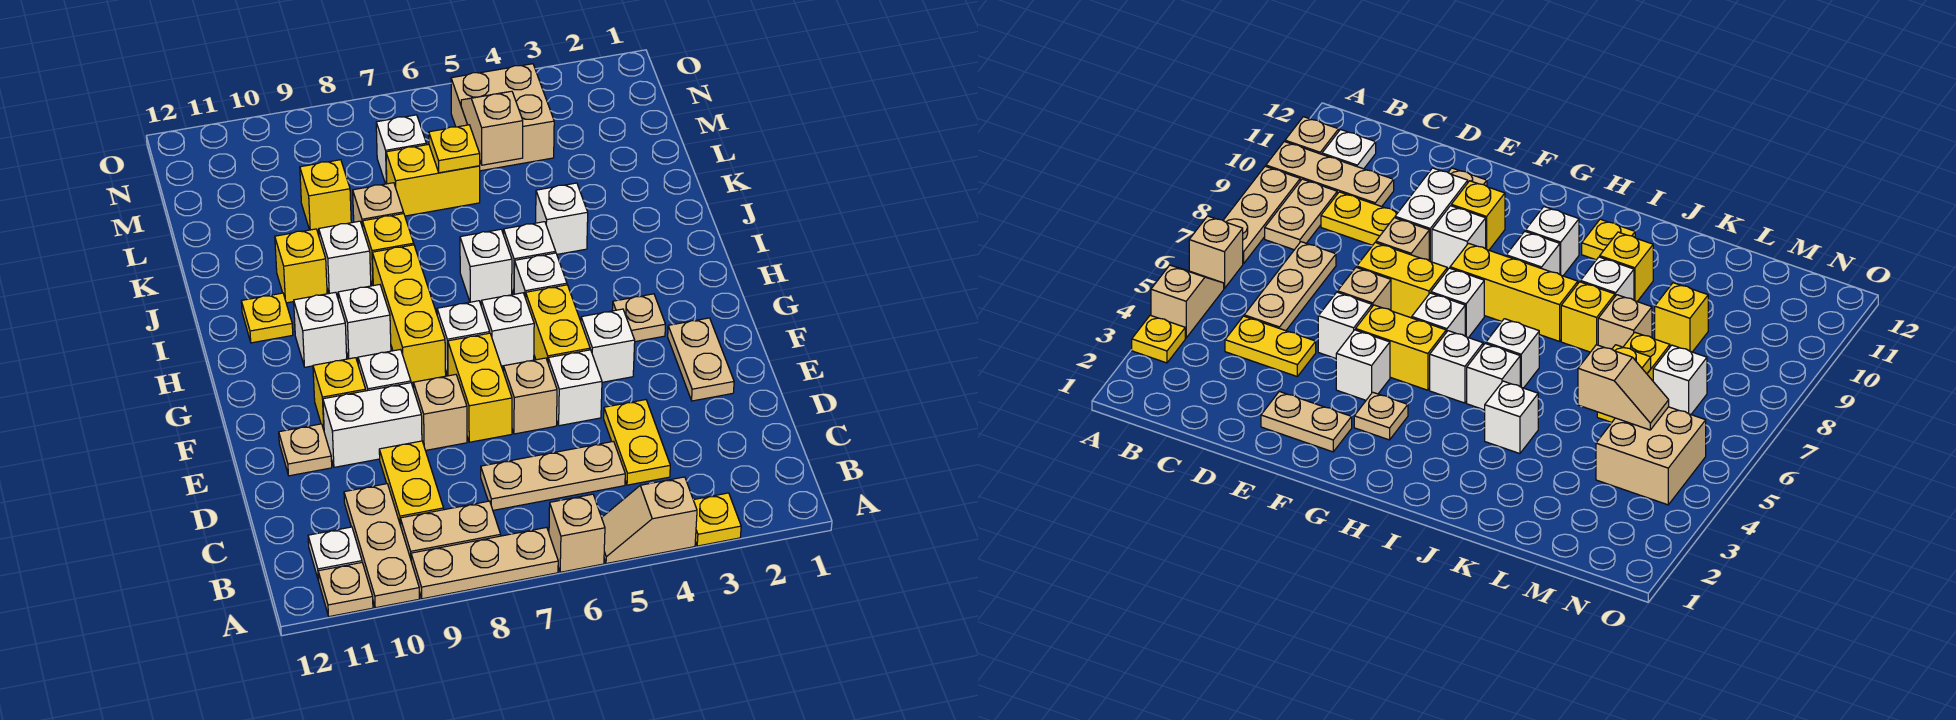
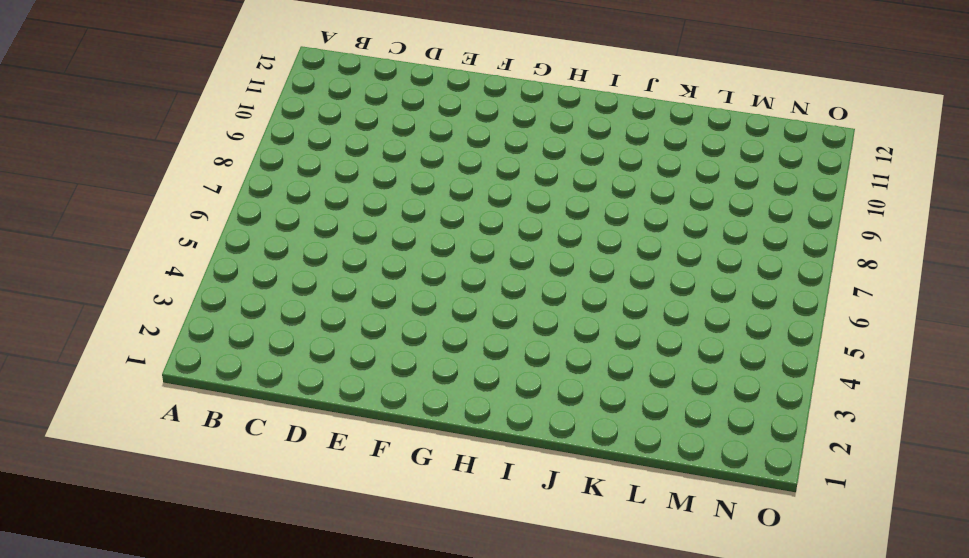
none -> yellow 1x1 plate [694,493,741,546]
none -> tan 1x2 slope [602,477,697,564]
none -> tan 1x1 brick [549,494,605,572]
none -> tan 1x3 plate [411,527,558,599]

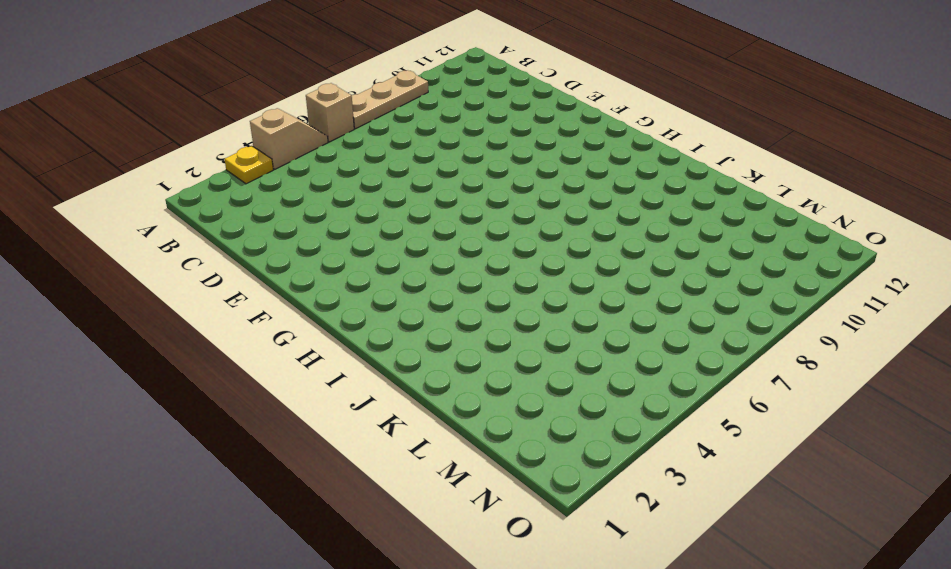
none -> tan 1x3 plate [344,484,419,608]
none -> tan 1x1 plate [318,563,373,617]
none -> tan 1x2 plate [400,501,501,558]
none -> white 1x1 plate [308,527,362,580]

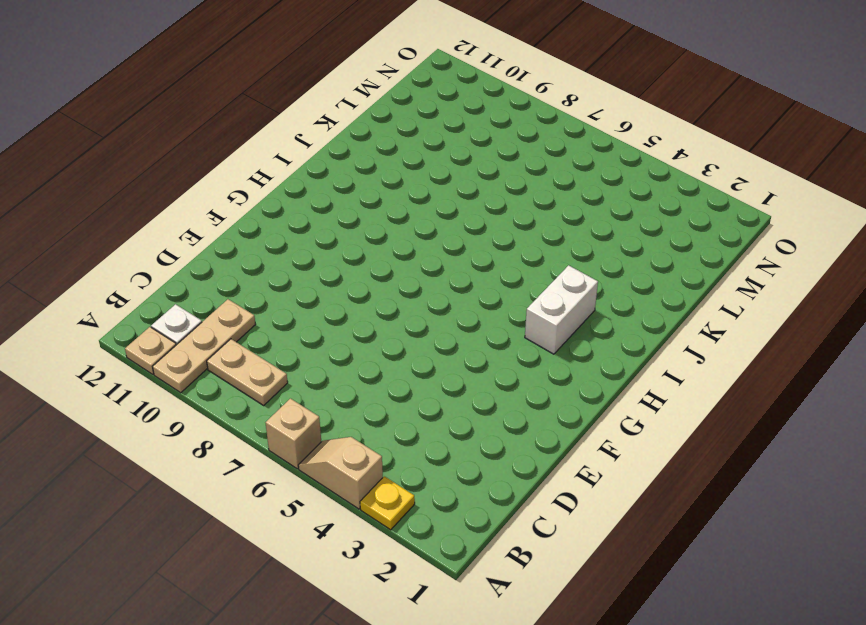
white 1x2 brick [525,265,598,354] -> white 1x2 brick turned to [323,383,422,467]
none -> tan 1x3 plate [411,527,558,599]
none -> yellow 1x2 plate [604,400,670,485]
none -> tan 1x3 plate [481,441,625,510]
none -> yellow 1x2 plate [379,441,444,526]

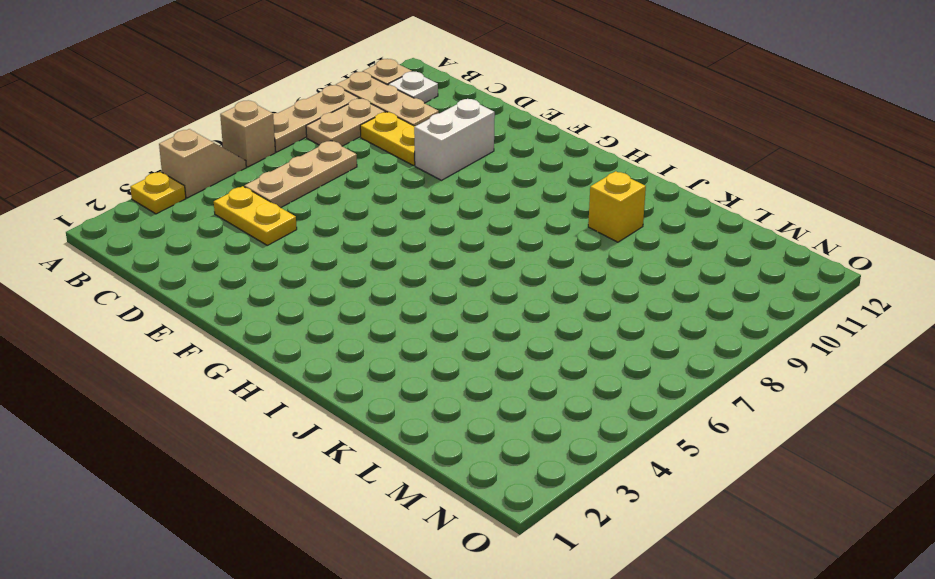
none -> tan 1x2 plate [668,318,734,401]
none -> white 1x1 brick [548,350,602,426]
none -> tan 1x1 brick [503,358,557,434]
none -> yellow 1x2 brick [448,333,512,442]

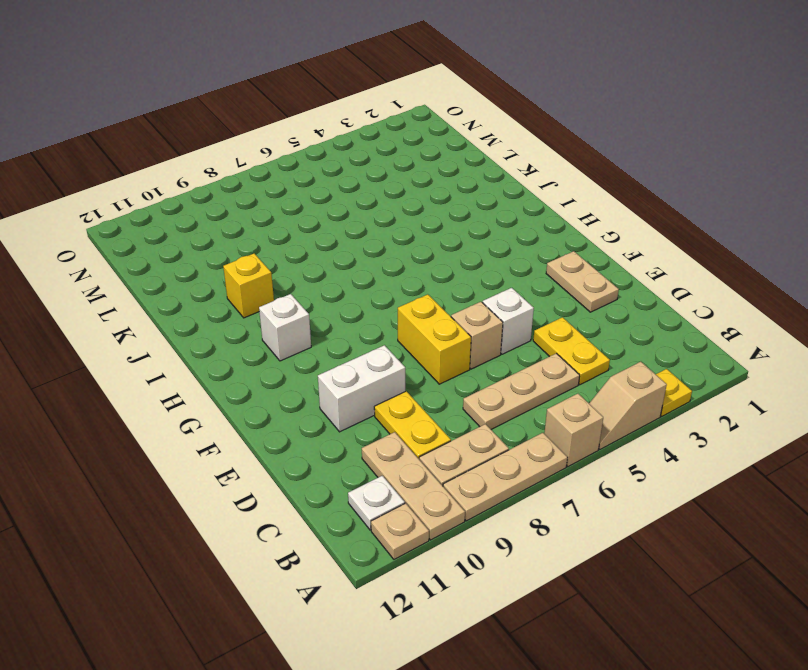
none -> tan 1x1 brick [414,375,467,450]
none -> tan 1x1 plate [279,424,332,476]
none -> white 1x1 brick [581,309,635,382]
none -> yellow 1x2 brick [526,285,590,362]

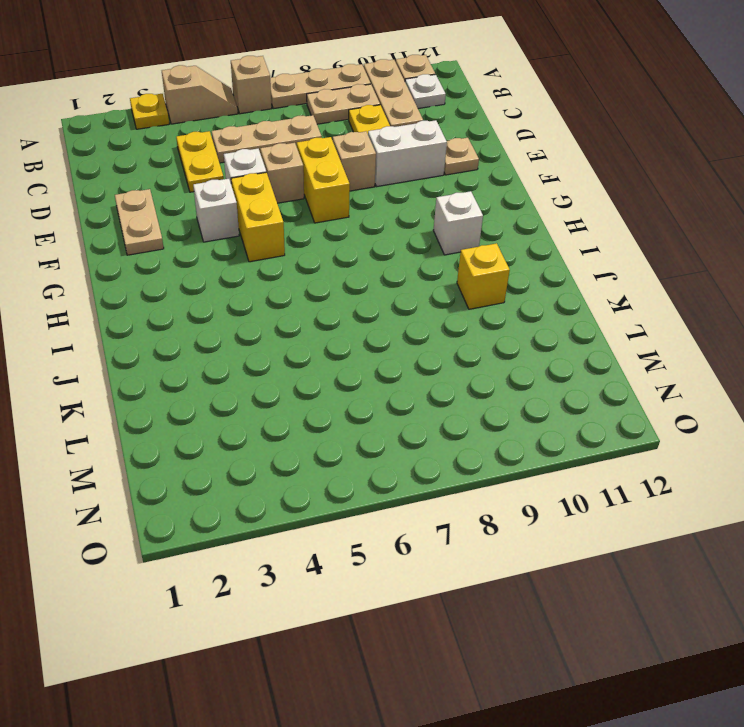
none -> white 1x1 brick [358,349,411,391]
none -> yellow 1x1 brick [313,358,366,429]
none -> tan 1x1 plate [612,294,666,342]
none -> white 1x1 brick [481,293,534,366]

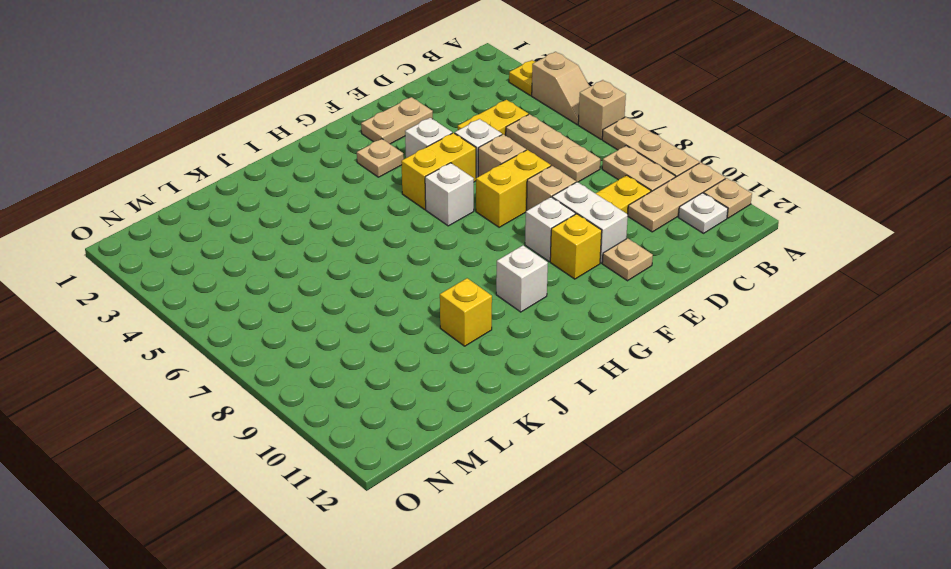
none -> white 1x1 brick [437,301,490,375]
none -> yellow 1x3 brick [372,245,446,383]
none -> white 1x1 brick [514,253,567,298]
none -> white 1x1 brick [338,285,391,359]

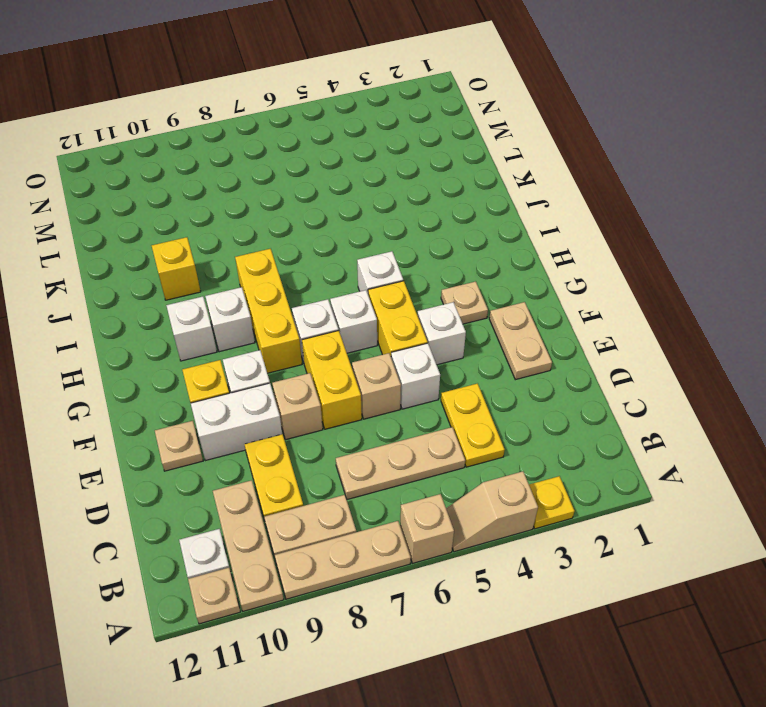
none -> white 1x1 brick [504,222,556,294]
none -> white 1x1 brick [460,229,512,302]
none -> yellow 1x1 plate [241,293,293,343]
none -> white 1x1 brick [536,183,588,254]

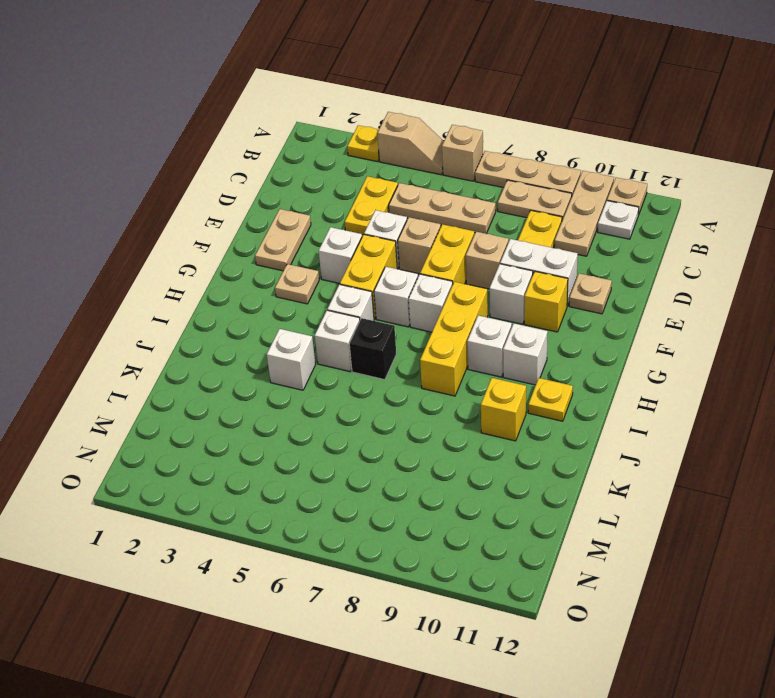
black 1x1 brick [350,318,396,380] -> white 1x1 brick [460,229,512,302]
none -> yellow 1x1 brick [362,214,414,286]
none -> white 1x1 brick [319,221,371,294]
none -> tan 1x1 brick [353,183,404,228]
none -> yellow 1x2 brick [386,144,480,216]

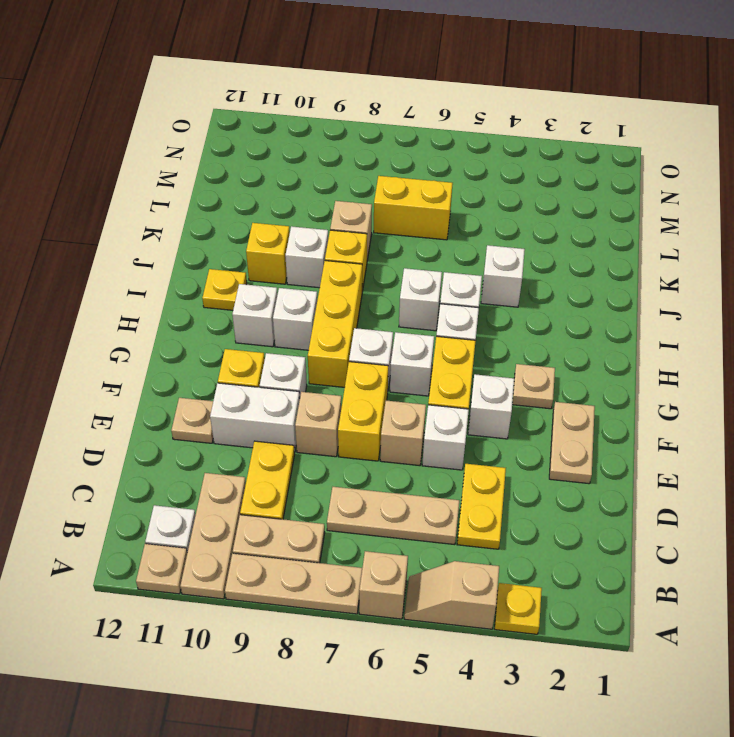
none -> yellow 1x1 brick [300,160,351,232]
none -> tan 2x2 brick [451,64,554,171]
none -> white 1x1 brick [376,115,426,184]
none -> tan 1x2 slope [461,91,523,165]

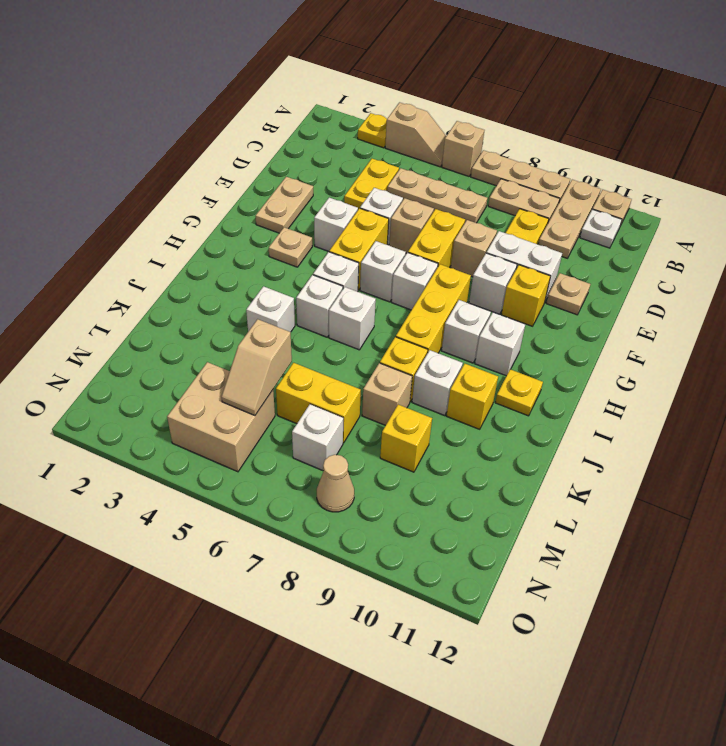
tan 1x1 cone [317,455,354,512] -> none
none -> yellow 1x1 plate [429,125,480,173]

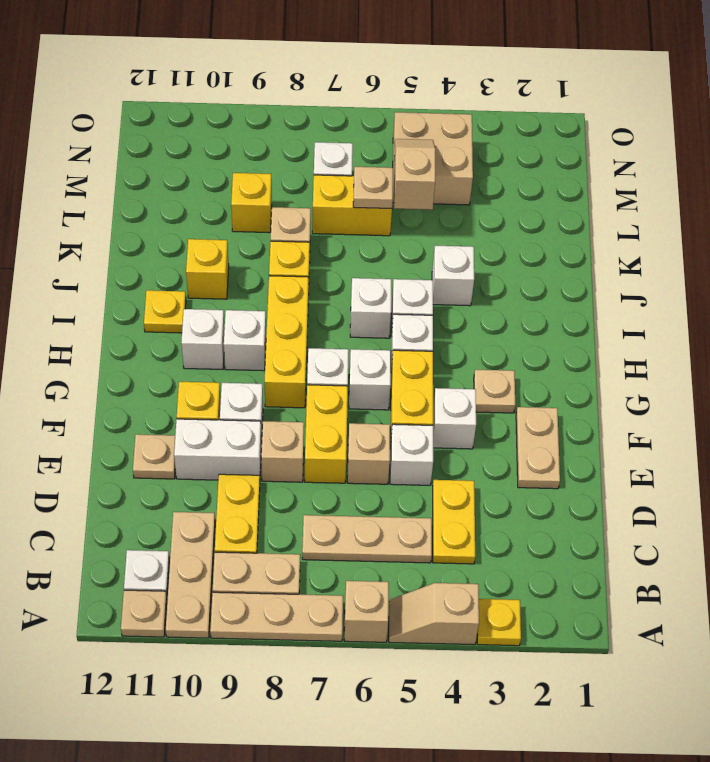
tan 1x1 plate [353,167,393,209] -> yellow 1x1 plate [429,125,480,173]
none -> white 1x1 brick [319,221,371,294]

